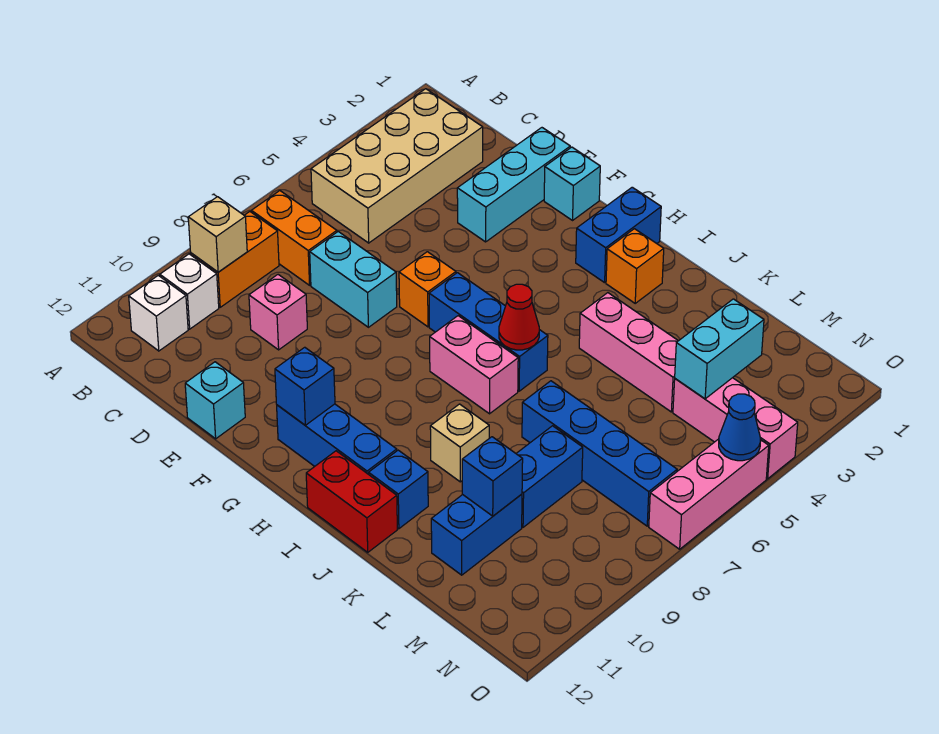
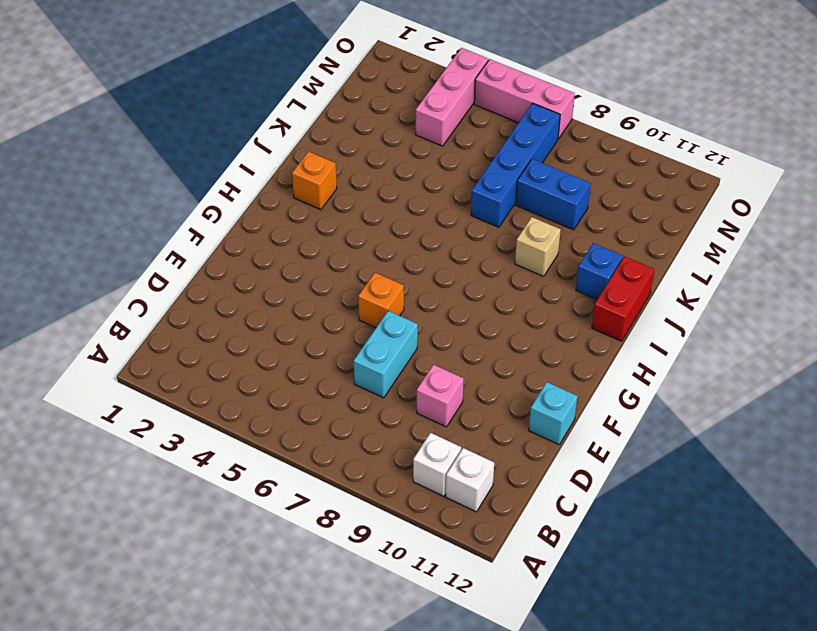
none -> tan 2x4 brick [311,89,483,243]
none -> orange 1x2 brick [251,191,337,285]
none -> orange 1x2 brick [191,212,279,307]
none -> cyan 1x3 brick [457,128,570,242]

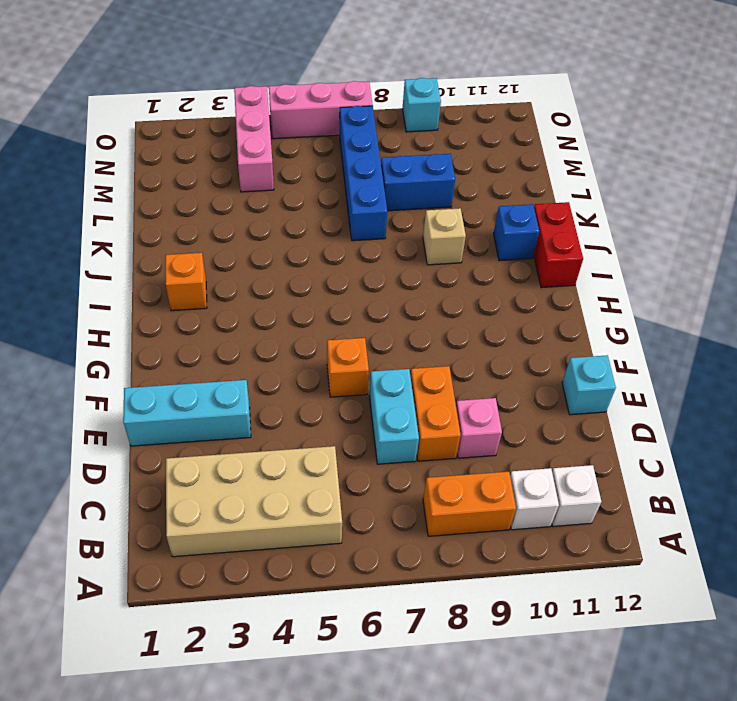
orange 1x2 brick [410,366,461,461] -> orange 1x2 brick moved to [251,191,337,285]
cyan 1x1 brick [402,78,441,132] -> cyan 1x1 brick moved to [544,147,600,220]
none -> blue 1x3 brick [429,273,548,391]
none -> blue 1x3 brick [277,404,397,474]
none -> blue 1x2 brick [576,187,661,283]
none -> pink 1x2 brick [430,316,518,414]

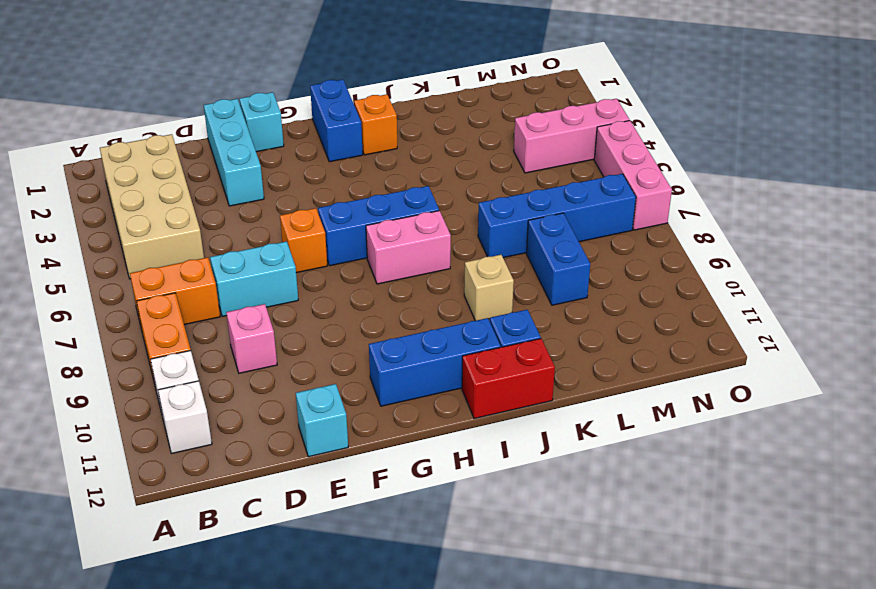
none -> pink 1x3 brick [579,293,678,412]
none -> blue 1x2 brick [431,494,522,575]
none -> tan 1x1 brick [188,197,247,272]
none -> blue 1x1 brick [275,347,335,425]

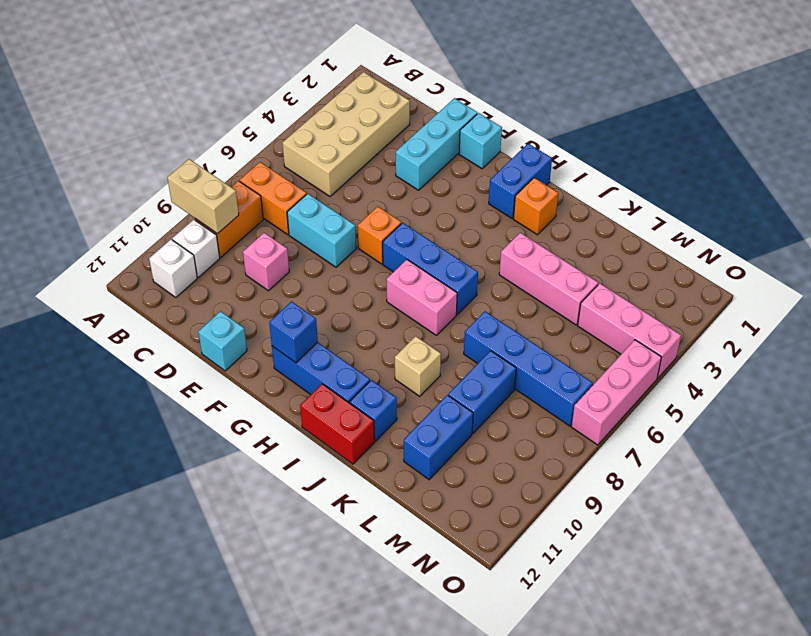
tan 1x2 brick [167,159,239,234] -> tan 1x1 brick [188,197,247,272]
none -> red 1x1 cone [499,284,539,350]
none -> blue 1x1 brick [462,437,523,516]
none -> cyan 1x2 brick [675,299,764,399]
none -> blue 1x1 cone [719,394,760,461]

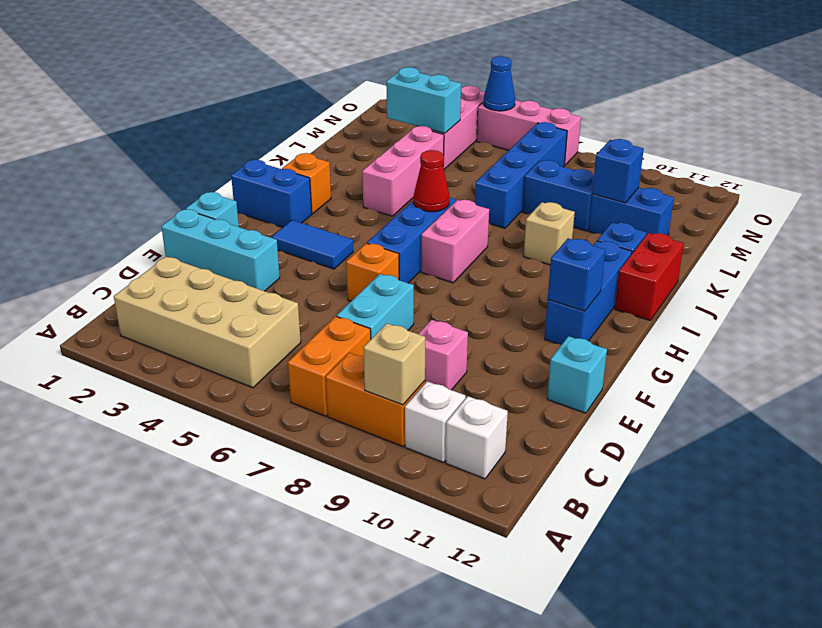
blue 1x2 tile [272,220,353,269] -> none

